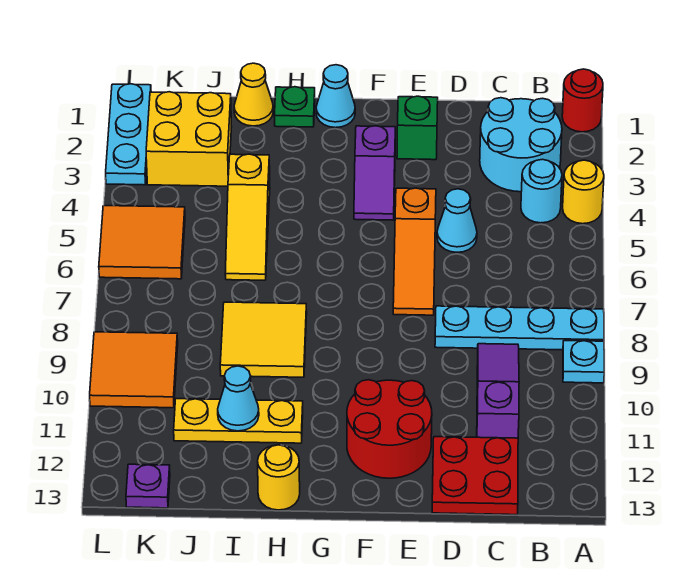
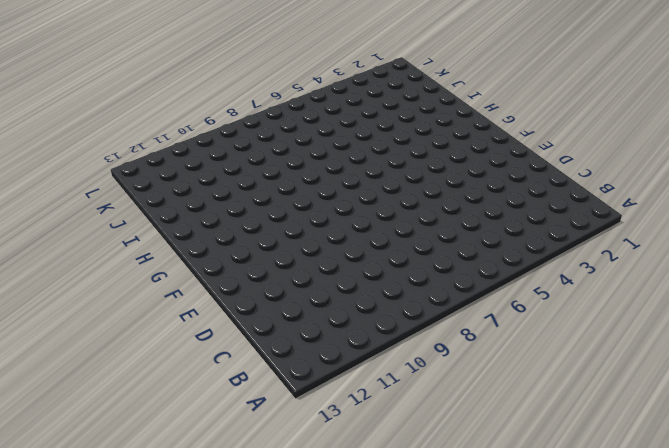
none -> red 1x1 round brick [562,69,603,132]
none -> yellow 1x1 round brick [563,160,604,224]
none -> cyan 1x4 plate [435,306,604,350]

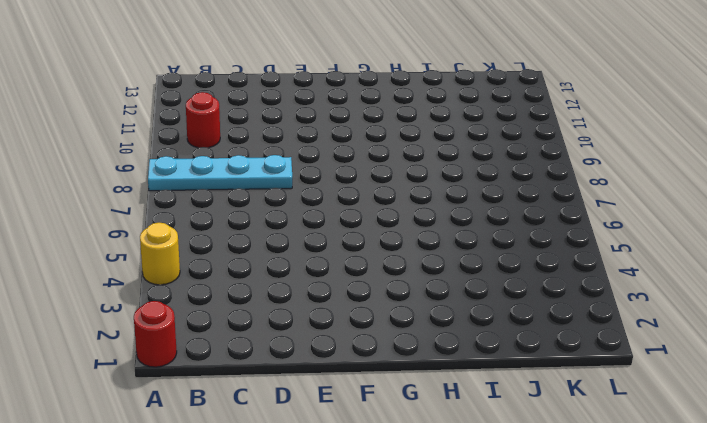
red 1x1 round brick [186,92,220,148] -> none
none -> cyan 1x1 plate [563,341,604,383]
none -> cyan 2x2 round brick [480,98,562,192]
none -> cyan 1x1 round brick [521,159,562,223]

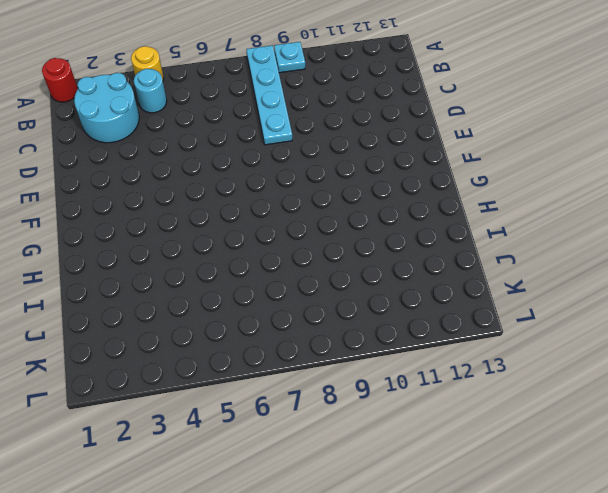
none -> purple 1x3 slope [477,344,519,438]
none -> red 2x2 plate [432,437,518,515]
none -> cyan 1x1 cone [437,189,477,252]

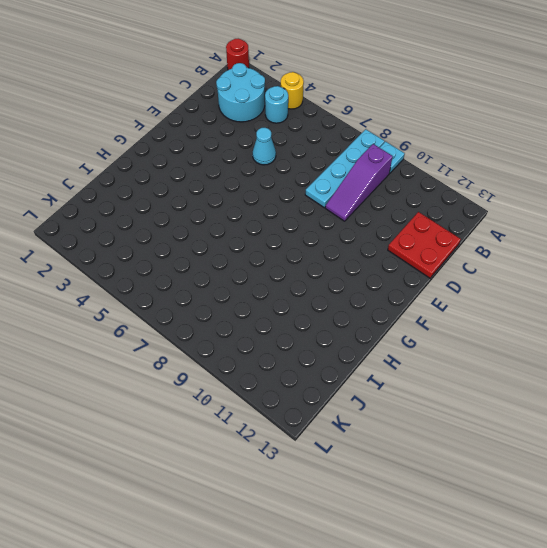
purple 1x3 slope [325,144,393,221] -> purple 1x3 slope turned to [477,344,519,438]
none -> green 1x1 brick [397,96,438,160]
none -> orange 1x3 slope [393,188,436,315]
none -> red 2x2 round brick [347,380,432,478]

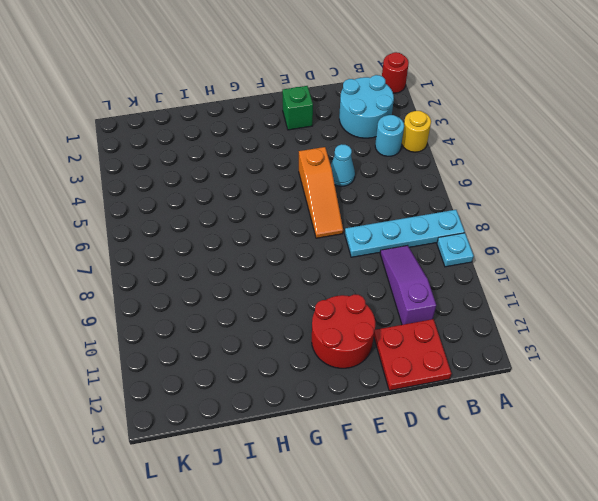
none -> purple 1x2 slope [354,126,395,220]
none -> cyan 1x1 cone [316,65,355,128]
none -> green 1x1 plate [274,87,315,127]

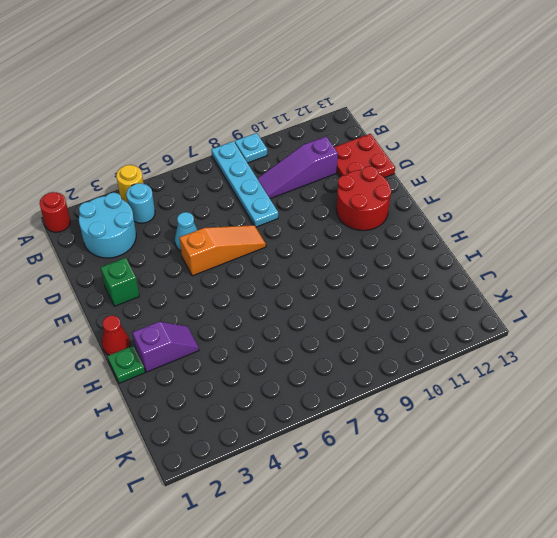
red 1x1 cone [102,315,130,355] -> cyan 1x1 cone [316,65,355,128]
purple 1x2 slope [133,322,199,372] -> purple 1x2 slope moved to [354,126,395,220]
none -> yellow 2x2 tile [220,302,307,377]
none -> yellow 1x3 plate [174,399,303,443]
none -> yellow 1x1 round brick [258,445,300,510]

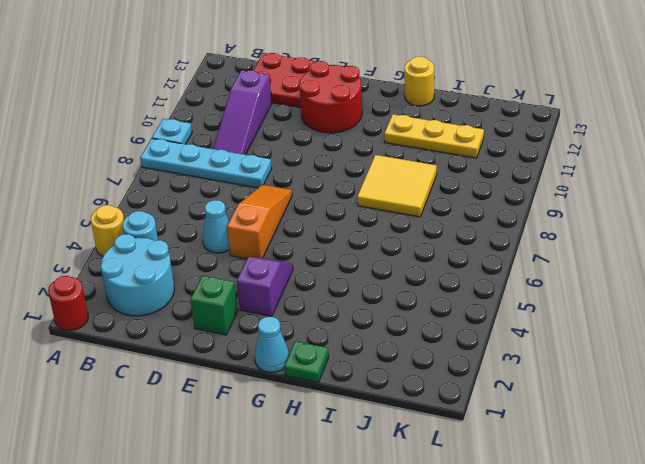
none -> yellow 1x1 cone [234,63,273,126]
none -> yellow 1x3 slope [225,154,270,280]
none -> yellow 2x2 brick [146,92,231,186]

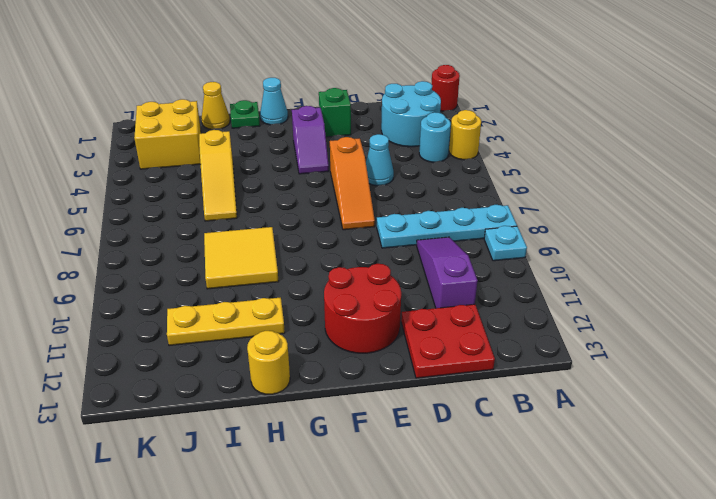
none -> orange 2x2 tile [99,206,185,279]
none -> orange 2x2 tile [90,332,178,408]
none -> purple 1x1 plate [126,464,170,508]

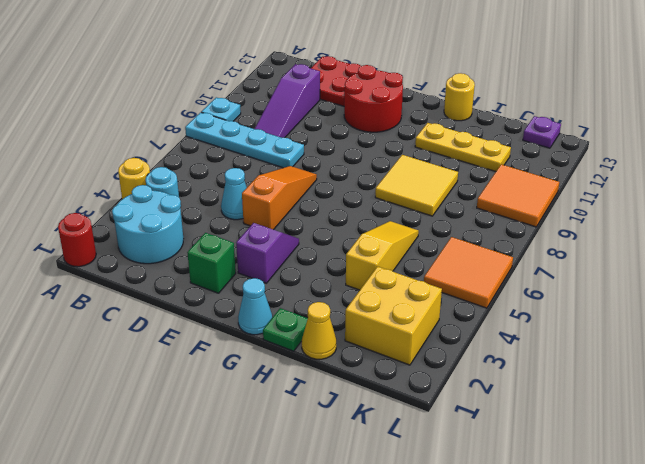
none -> cyan 1x3 plate [106,84,151,185]
none -> cyan 1x1 cone [218,366,259,431]

